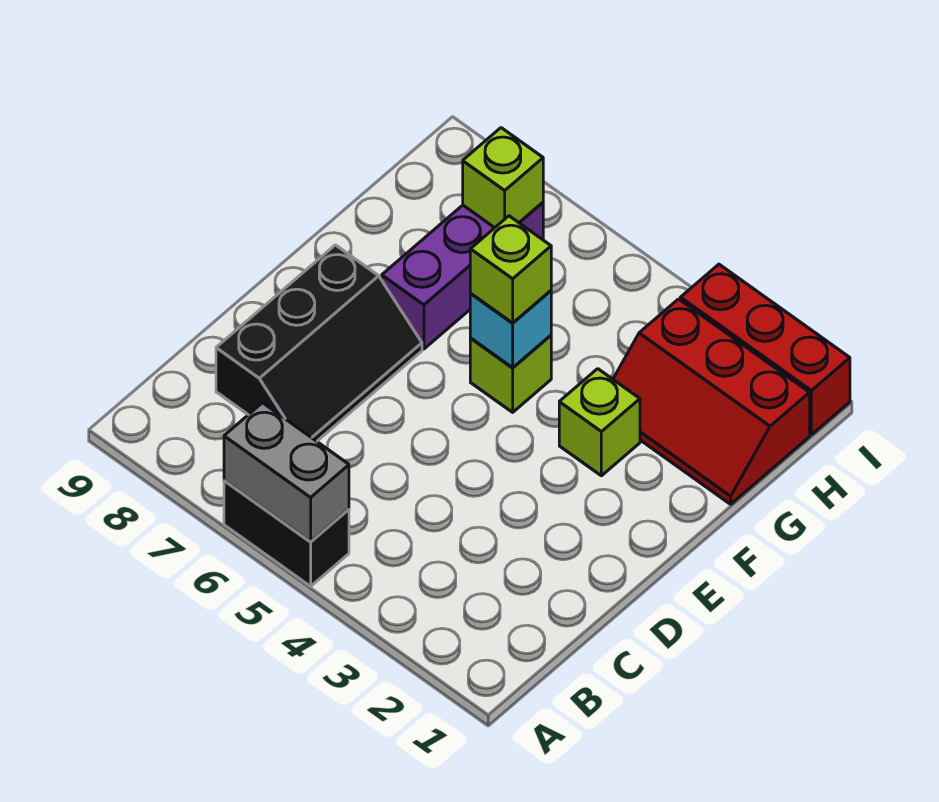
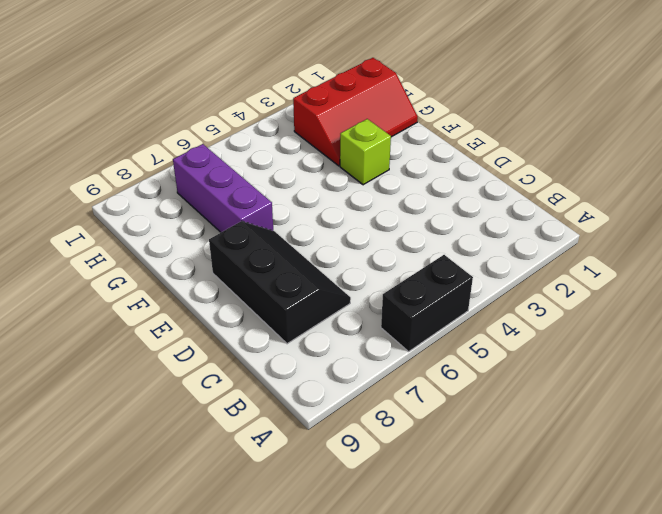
none -> lime 1x1 brick [470,335,551,412]
none -> red 1x3 brick [680,264,850,435]

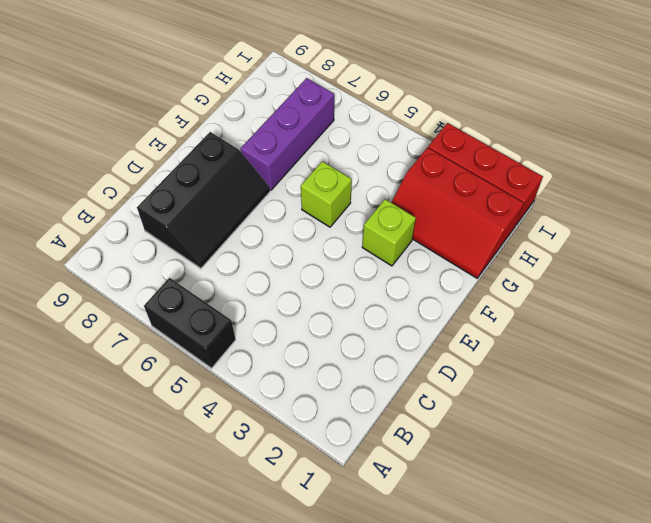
none -> grey 1x2 brick [224,403,349,542]
none -> cyan 1x1 brick [470,291,551,368]

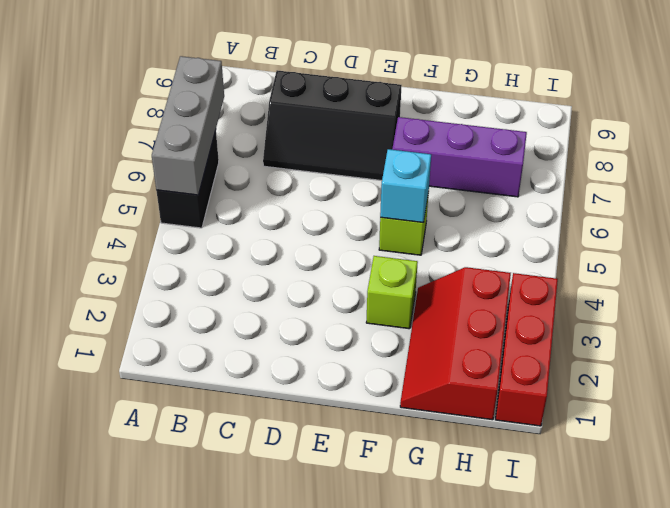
grey 1x3 brick [152,56,224,195] -> grey 1x2 brick [224,403,349,542]
none -> lime 1x1 brick [463,128,543,228]
none -> lime 1x1 brick [470,216,551,323]

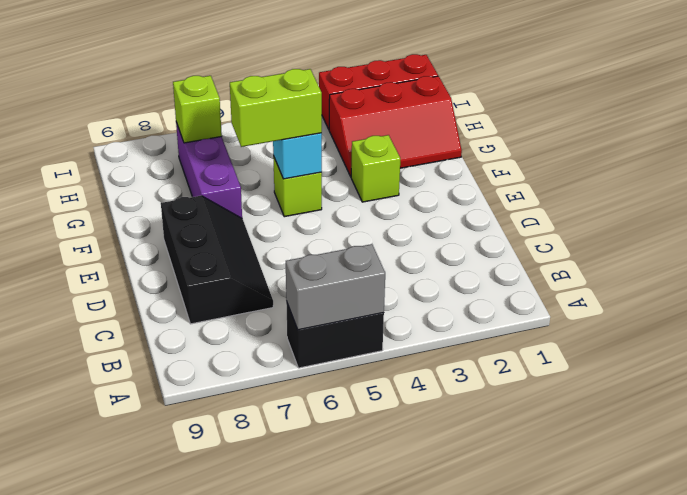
lime 1x2 brick [230,69,322,147] -> lime 1x1 brick [470,216,551,323]

